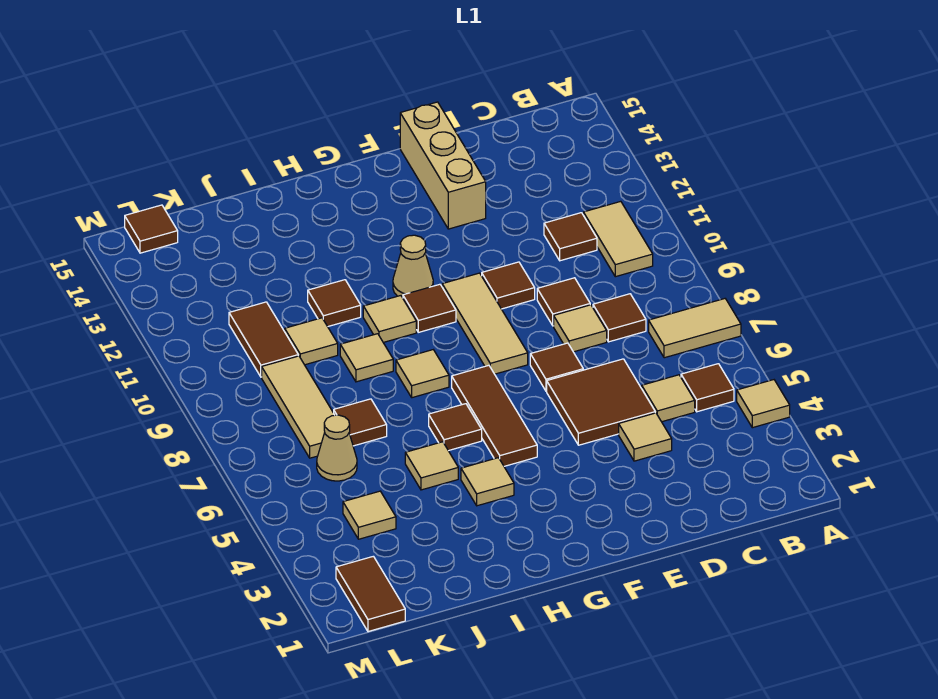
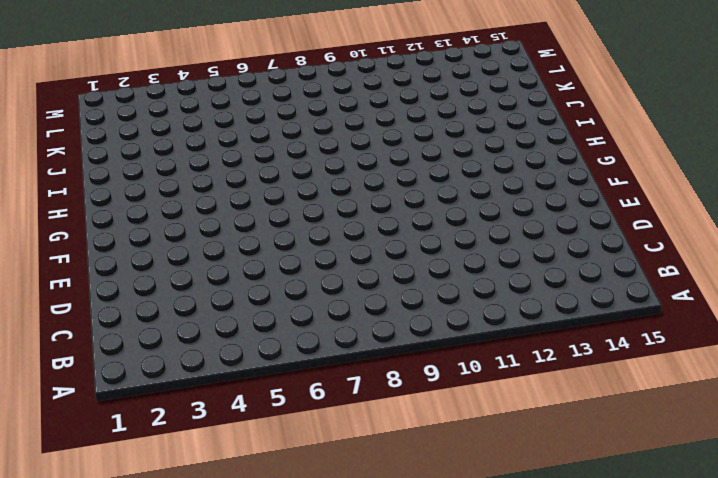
none -> tan 1x1 tile [737,380,790,428]
none -> tan 1x2 tile [649,299,741,358]
none -> brown 1x1 tile [681,364,734,412]
none -> tan 1x2 tile [583,201,653,277]

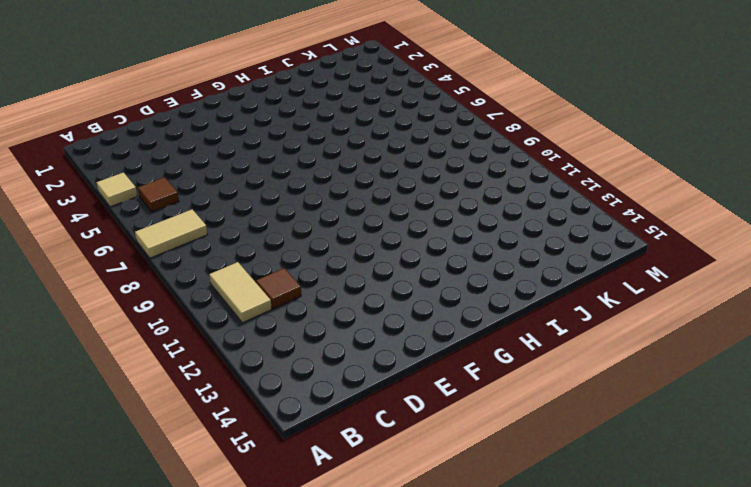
none -> tan 1x1 tile [642,375,695,422]
none -> brown 1x1 tile [593,294,646,342]
none -> tan 1x1 tile [619,413,672,461]
none -> brown 2x2 tile [547,359,655,445]

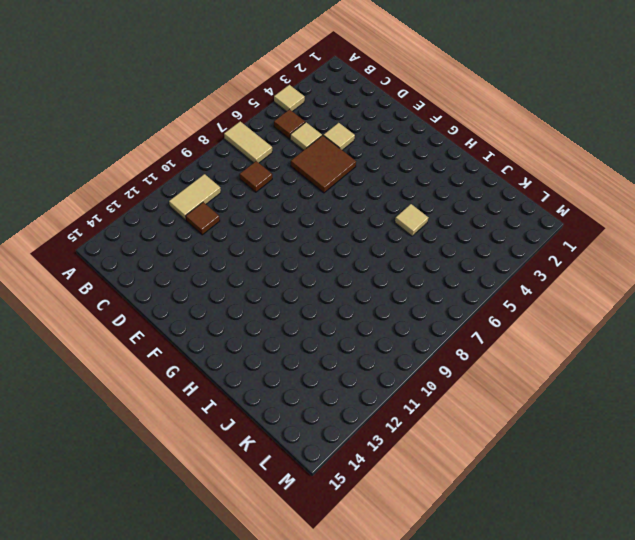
none -> tan 1x1 tile [554,305,607,352]
none -> brown 1x1 tile [537,278,590,326]
none -> brown 1x1 tile [530,343,583,391]
none -> brown 1x1 tile [482,262,535,309]

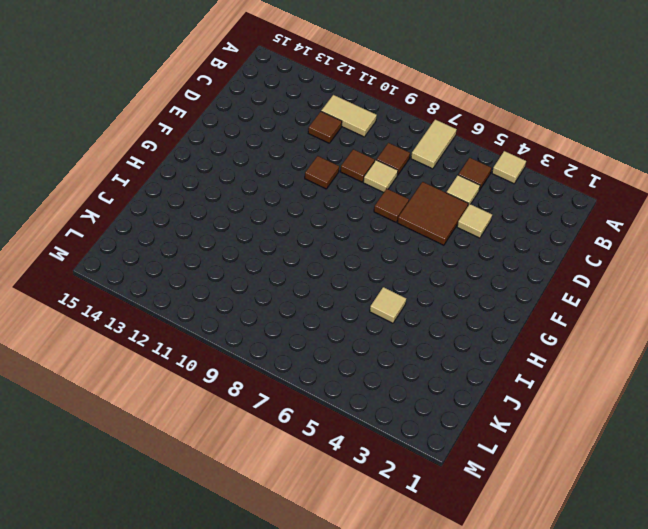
none -> tan 1x3 brick [400,102,486,229]
none -> tan 1x3 tile [442,273,528,374]
none -> brown 1x3 tile [452,365,537,466]
none -> brown 1x1 tile [403,284,456,332]

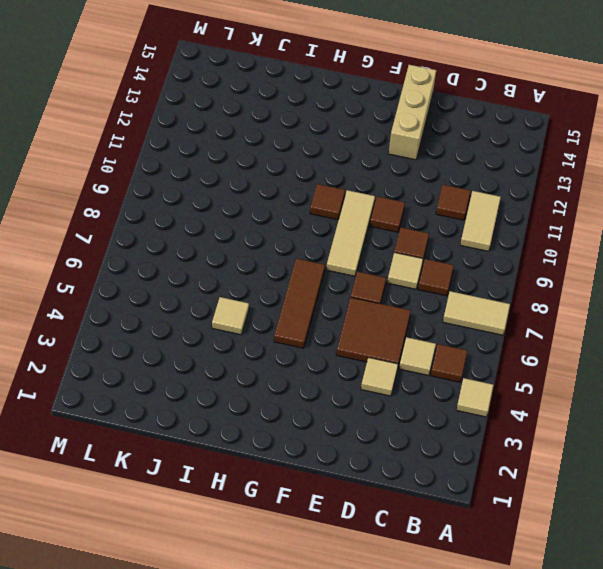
none -> tan 1x1 cone [393,235,433,298]
none -> tan 1x1 tile [461,458,514,506]
none -> brown 1x1 tile [429,404,482,451]
none -> tan 1x1 tile [396,350,449,398]

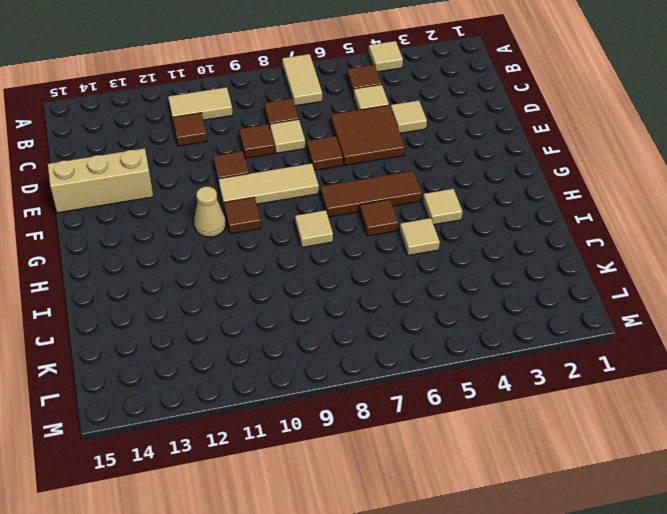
none -> tan 1x1 tile [363,296,416,342]
none -> tan 1x1 tile [340,334,393,382]
none -> brown 1x1 tile [308,280,361,327]
none -> brown 1x1 tile [334,399,387,446]

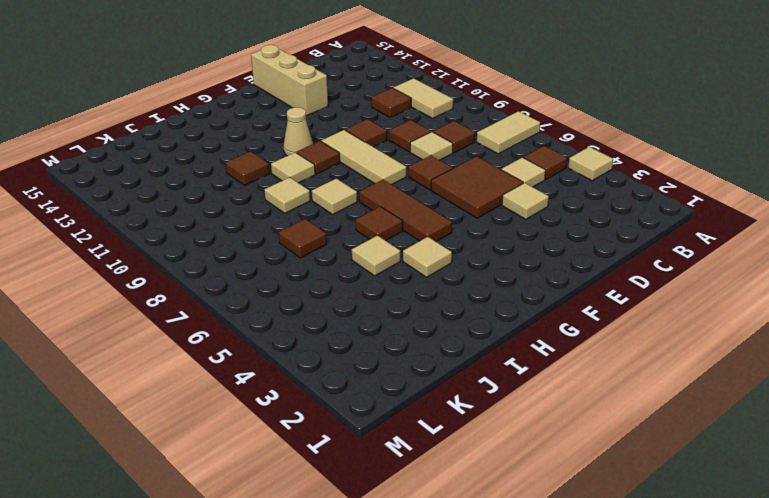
none -> tan 1x1 tile [285,318,338,365]
none -> tan 1x1 tile [343,491,396,539]
none -> tan 1x1 cone [317,415,357,481]
none -> tan 1x3 tile [262,356,334,458]

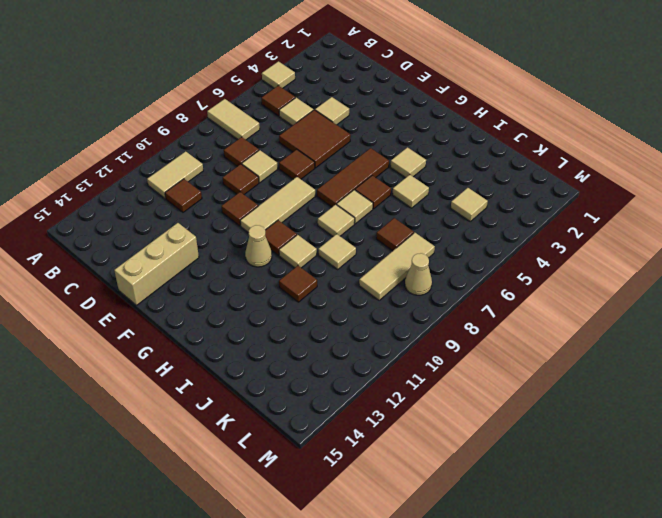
tan 1x1 tile [337,190,373,224] -> tan 1x1 tile moved to [285,318,338,365]
tan 1x1 cone [405,253,432,295] -> tan 1x1 cone moved to [317,415,357,481]
none -> brown 1x2 tile [229,302,298,377]
none -> brown 1x2 tile [336,556,405,632]
none -> brown 1x1 tile [125,205,178,253]

